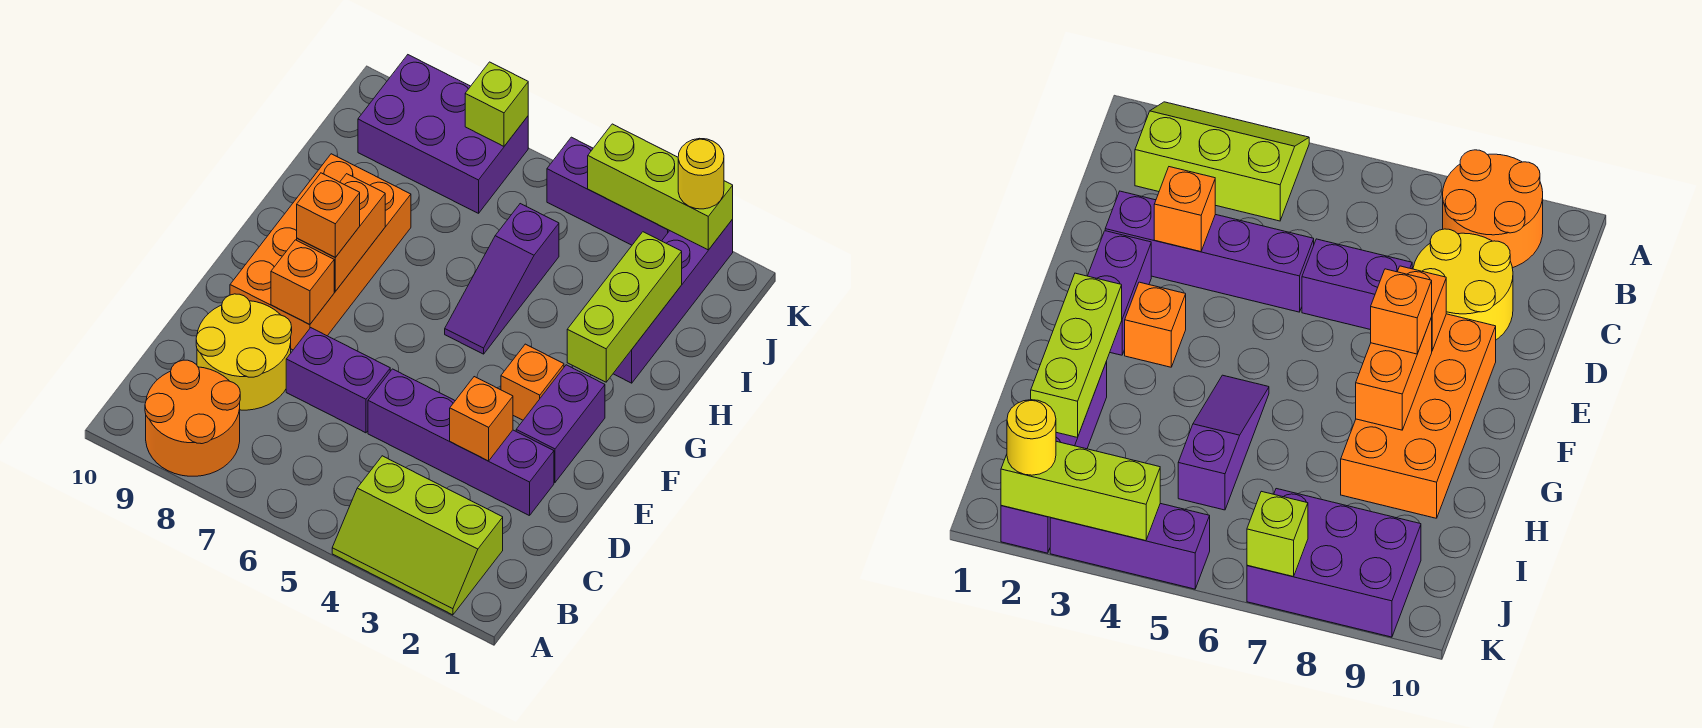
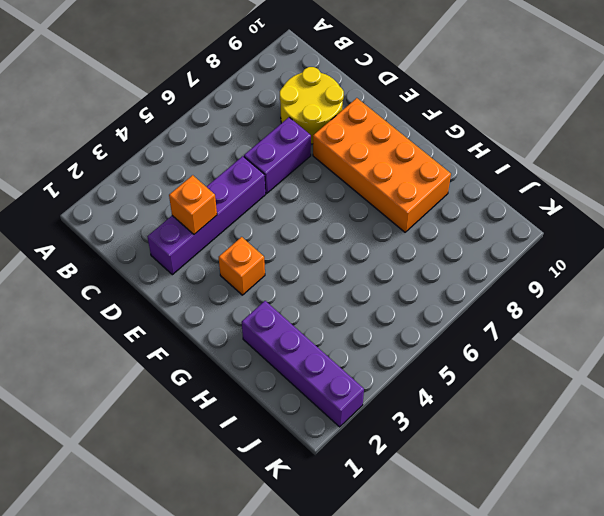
none -> lime 2x3 slope [332,456,503,615]
none -> orange 2x2 round brick [145,360,240,476]
none -> purple 1x2 brick [516,365,605,482]

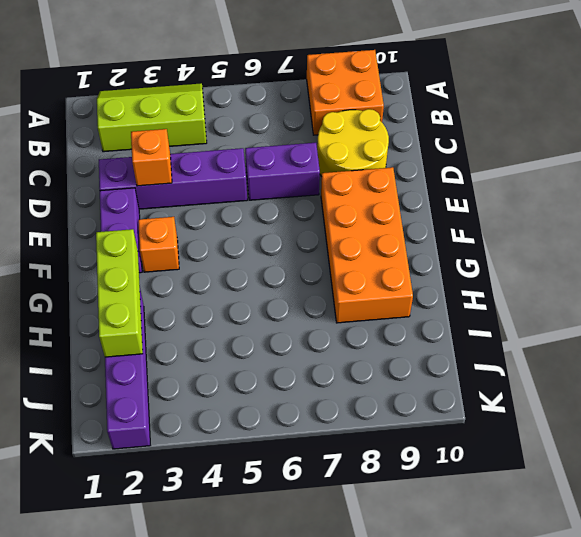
orange 2x2 brick [307,50,384,135] -> orange 2x2 round brick [145,360,240,476]
none -> purple 1x3 slope [445,204,559,354]
none -> purple 2x3 brick [358,55,528,213]
none -> purple 1x3 brick [547,137,669,245]

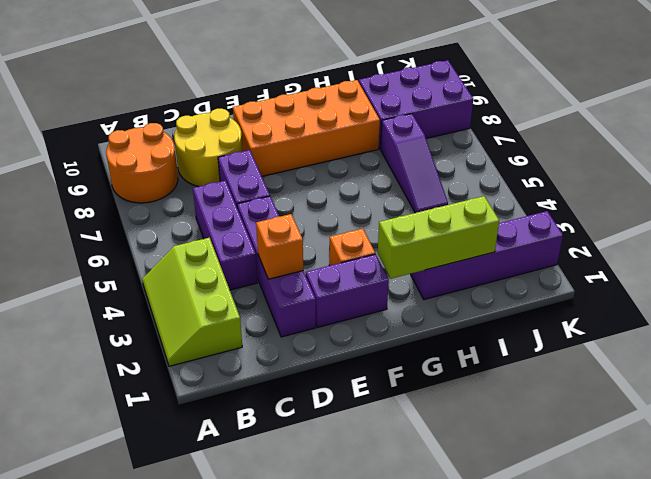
purple 1x3 brick [193,181,257,290] -> purple 1x3 brick moved to [547,137,669,245]
purple 1x3 slope [381,114,448,213] -> purple 1x3 slope turned to [445,204,559,354]
purple 2x3 brick [359,60,473,149] -> purple 2x3 brick turned to [358,55,528,213]
none -> orange 1x1 brick [271,240,334,325]
none -> orange 1x2 brick [297,174,385,291]
none -> lime 1x3 brick [588,124,733,250]

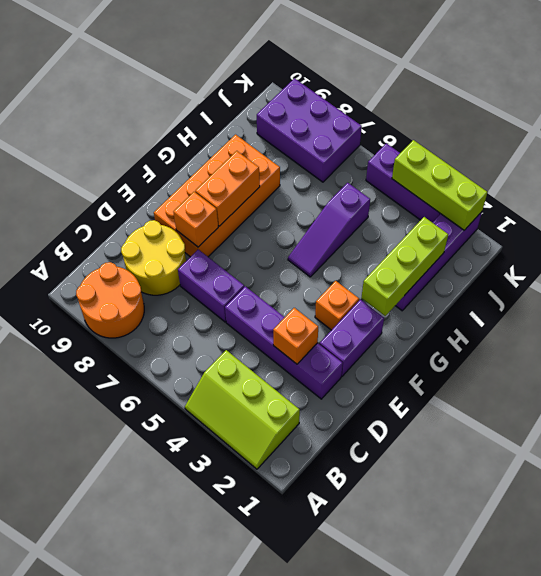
none -> lime 1x1 brick [465,62,528,146]
none -> orange 1x1 brick [297,173,360,257]
none -> yellow 1x1 round brick [678,138,724,209]

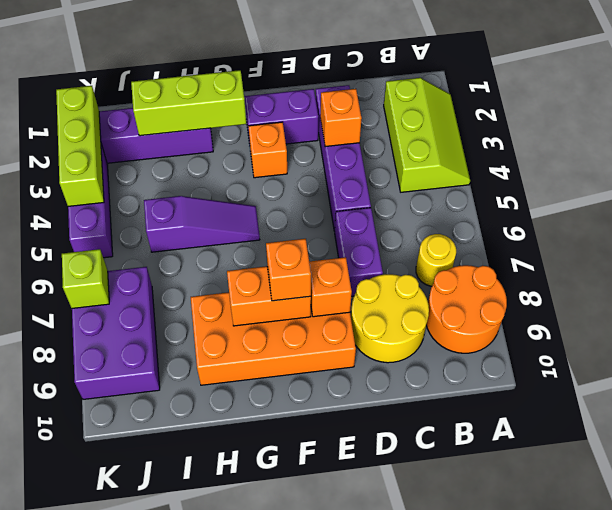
yellow 1x1 round brick [416,234,456,286] -> yellow 1x1 round brick moved to [678,138,724,209]

